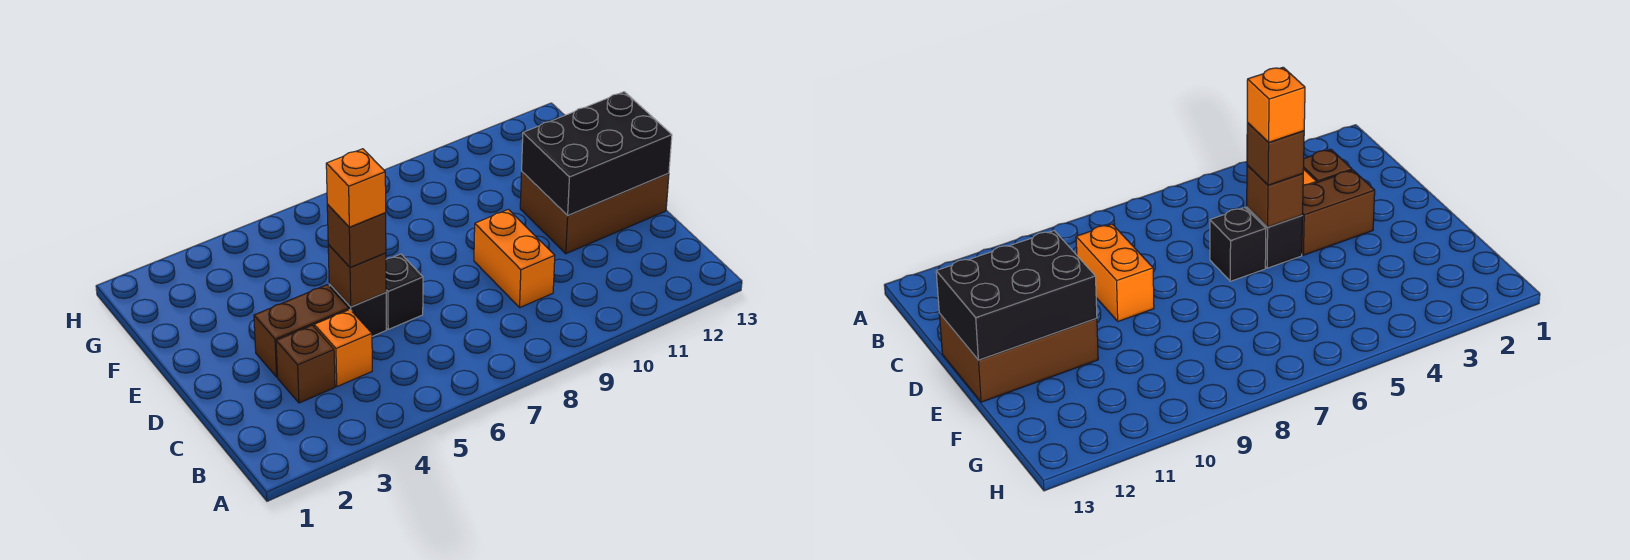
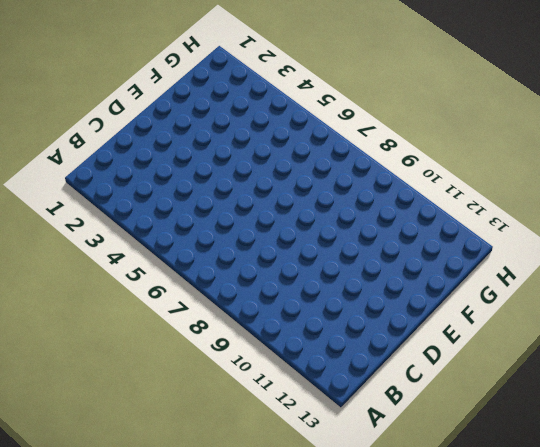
none -> brown 1x1 brick [276,325,335,403]
none -> orange 1x1 brick [314,310,372,387]

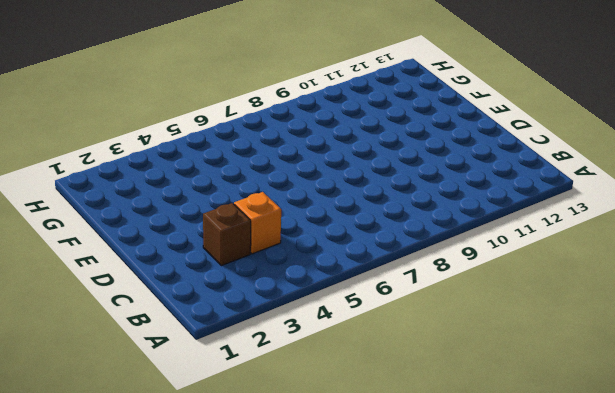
none -> orange 1x2 brick [474,209,555,307]
none -> brown 1x2 brick [254,285,349,377]

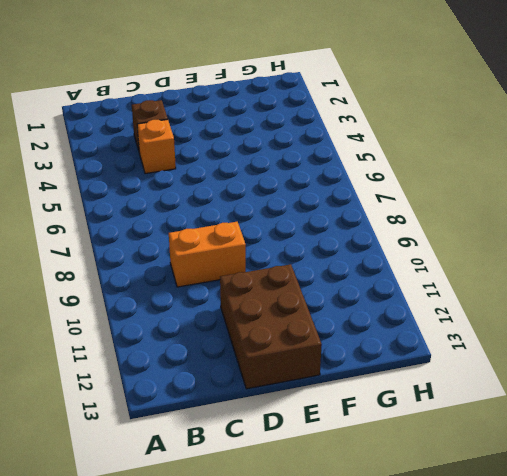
none -> brown 1x2 brick [254,285,349,377]
none -> black 1x1 brick [329,284,386,336]

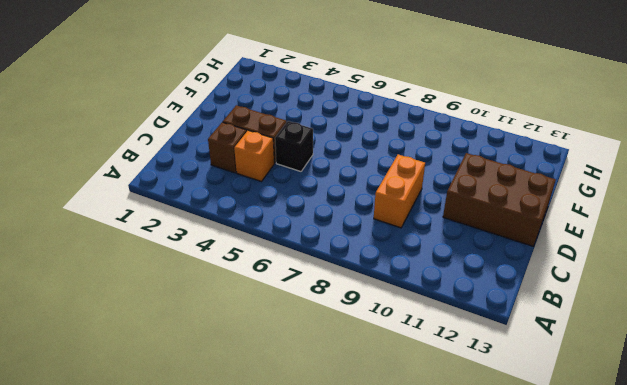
none -> black 1x1 brick [386,254,423,329]
none -> brown 1x1 brick [328,245,386,307]

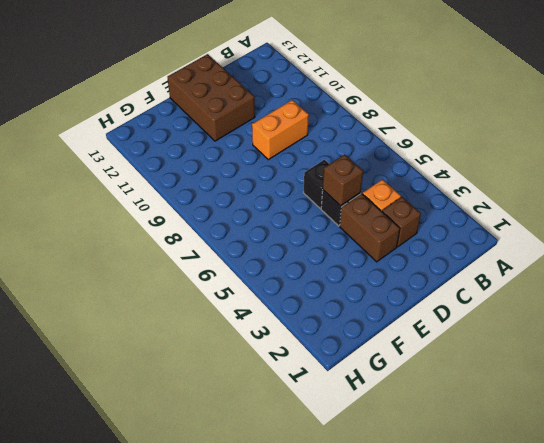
none -> black 2x3 brick [522,92,672,216]
none -> brown 1x1 brick [327,205,386,267]

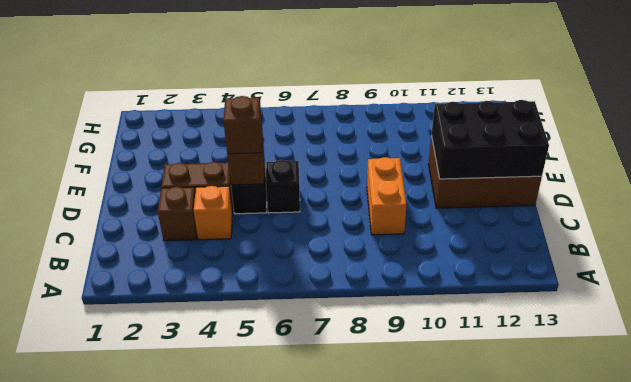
none -> orange 1x1 brick [326,149,386,227]

